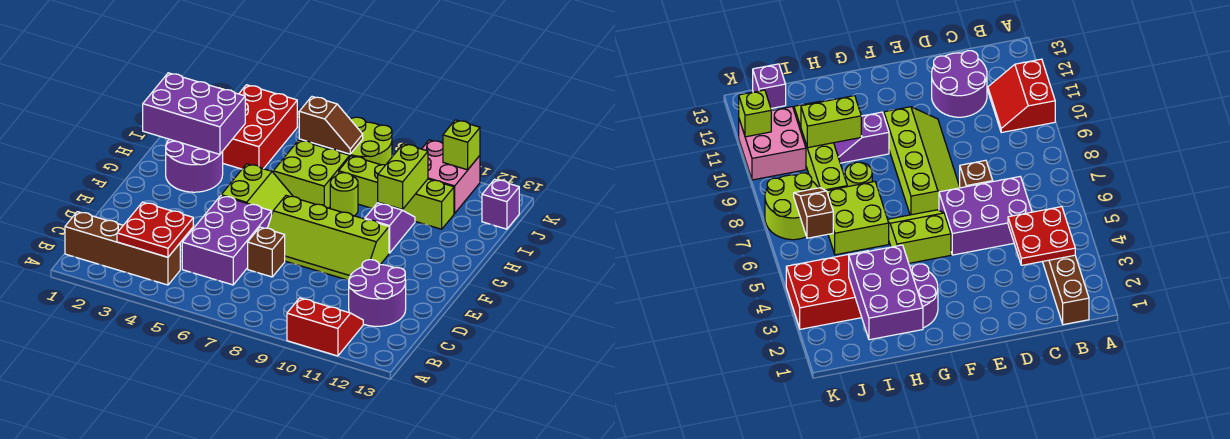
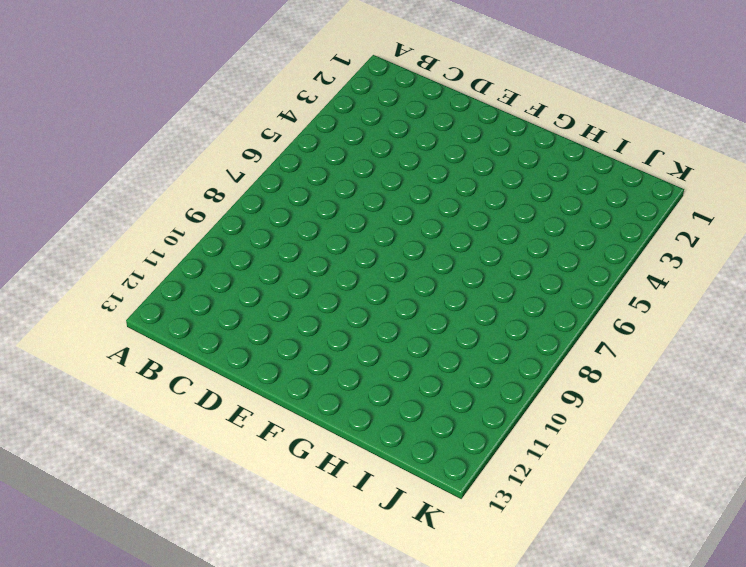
none -> red 2x2 slope [287,298,363,356]
none -> brown 1x4 brick [65,212,180,285]
none -> purple 2x3 brick [182,196,272,285]

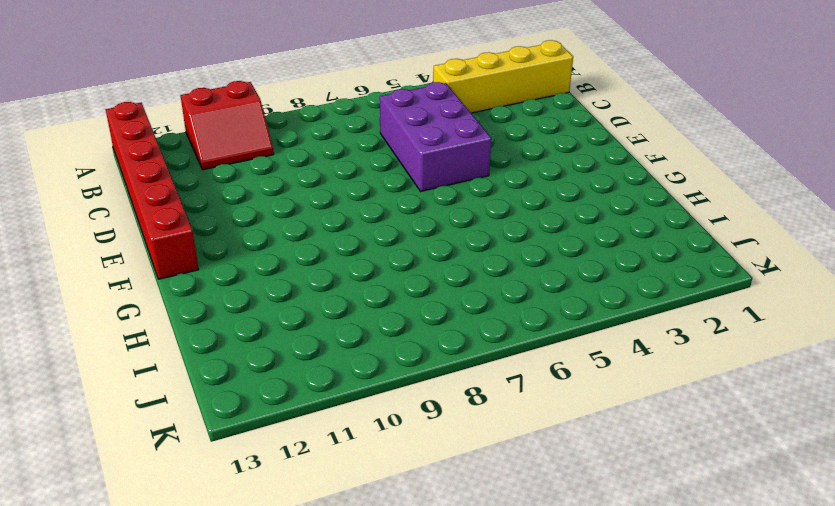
red 1x6 brick [106,102,199,279] -> none
yellow 1x4 brick [433,40,573,113] -> brown 1x4 brick [65,212,180,285]
none -> purple 2x2 round brick [349,260,406,326]
none -> brown 1x1 brick [248,227,285,277]
none -> lime 2x4 slope [268,196,389,280]

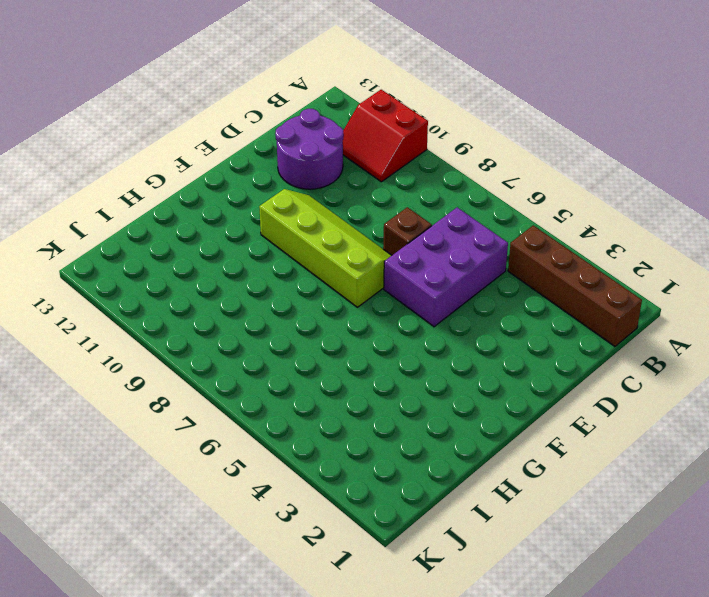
none -> lime 2x2 slope [221,164,293,213]
none -> purple 2x2 round brick [166,139,223,192]
none -> purple 1x2 slope [365,203,415,253]

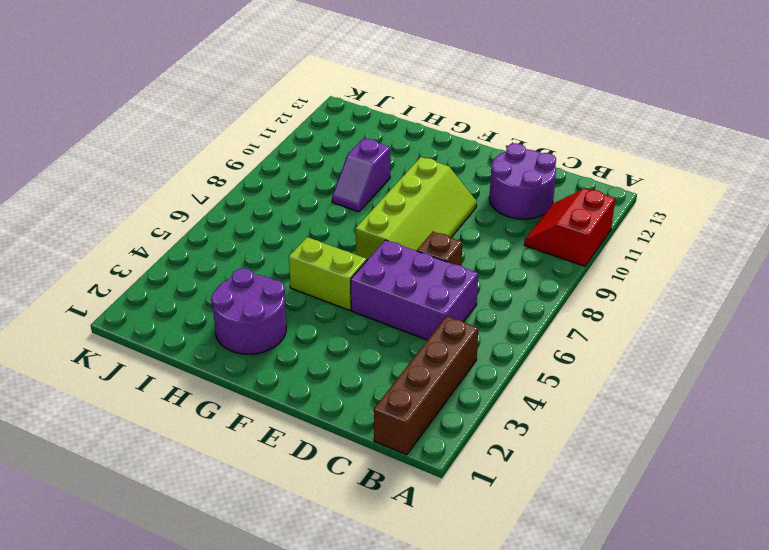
purple 1x2 slope [332,138,390,212] -> purple 1x2 slope turned to [365,203,415,253]
none -> lime 2x2 brick [273,140,350,208]
none -> lime 1x1 round brick [330,173,358,216]
none -> red 2x3 brick [223,85,297,169]

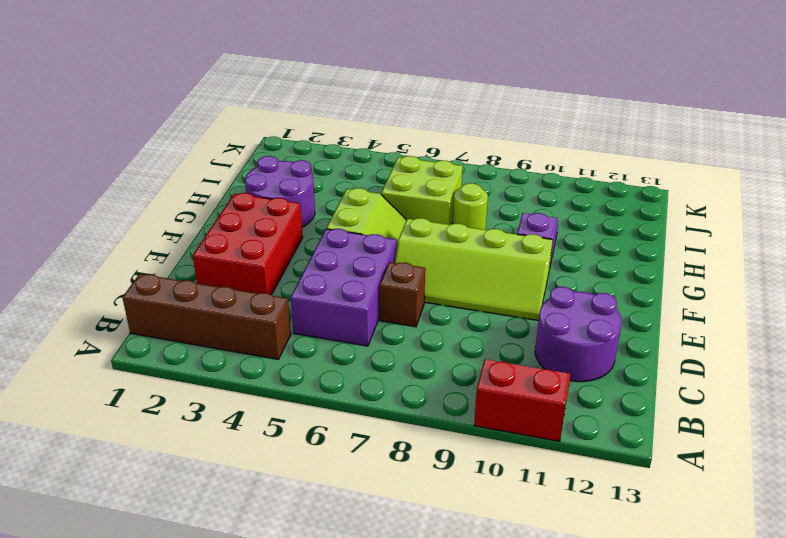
red 2x3 brick [193,193,303,295] -> red 2x3 brick moved to [223,85,297,169]
none -> lime 1x4 brick [339,156,454,229]
none -> lime 2x2 round brick [338,117,392,165]
none -> pink 2x2 brick [422,140,480,213]

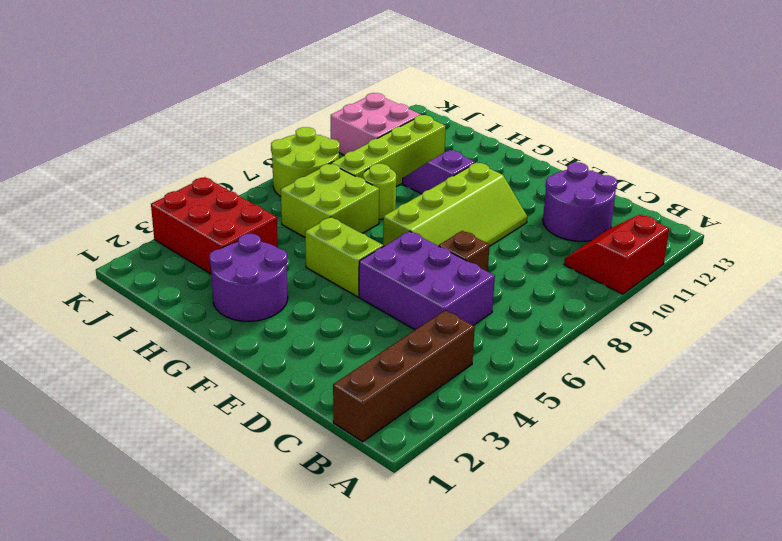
none -> purple 1x1 brick [482,179,519,229]
none -> red 2x2 plate [117,202,193,257]
none -> purple 2x3 brick [143,73,245,154]

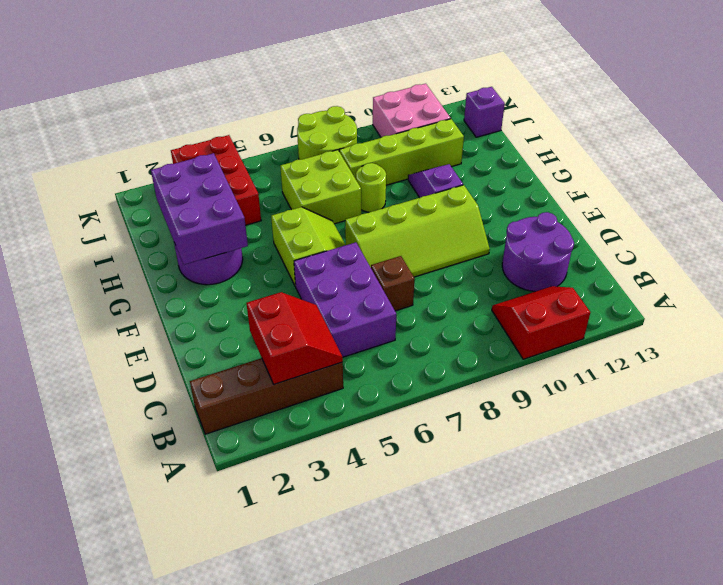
red 2x2 slope [246,292,343,384] -> red 2x2 plate [117,202,193,257]
purple 2x3 brick [151,153,248,265] -> purple 2x3 brick turned to [143,73,245,154]
none -> lime 1x2 brick [378,144,428,209]
none -> brown 1x2 slope [299,97,363,154]
none -> lime 1x1 brick [443,120,480,170]

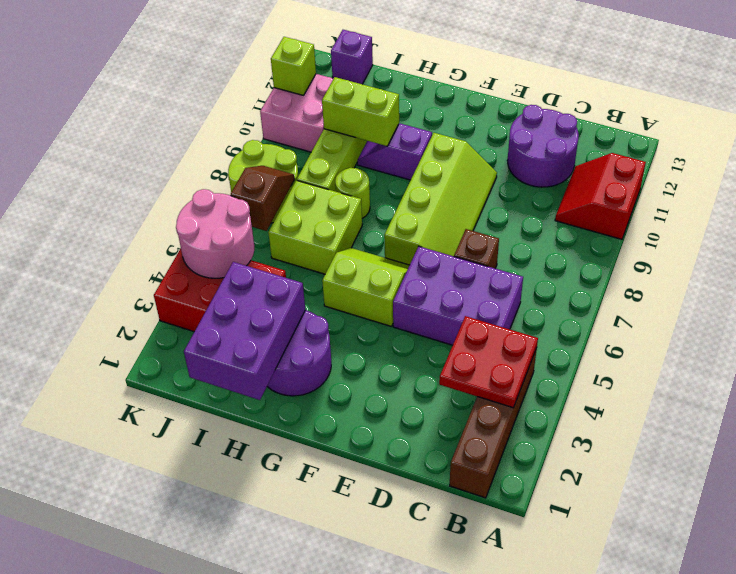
pink 2x2 round brick [176,189,254,278] -> none

